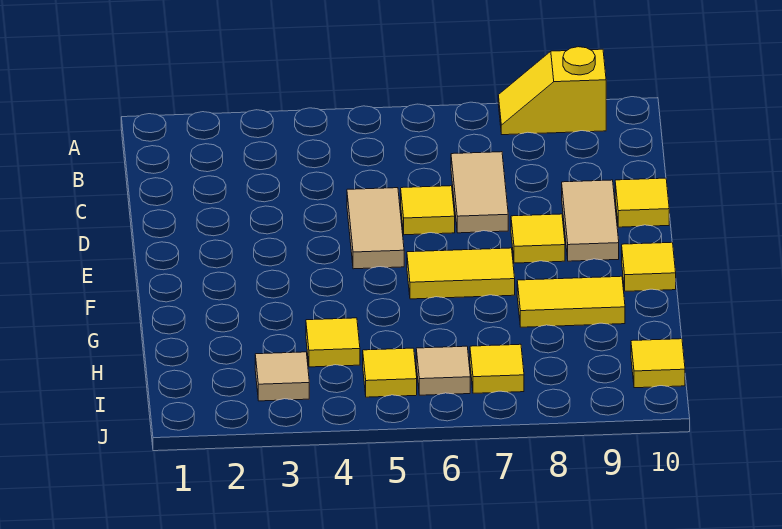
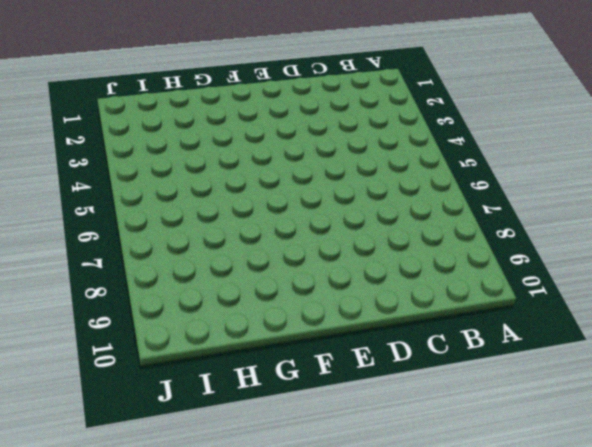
none -> yellow 1x2 slope [498,47,606,135]
none -> tan 1x2 tile [451,152,508,233]
none -> tan 1x2 tile [347,188,404,269]

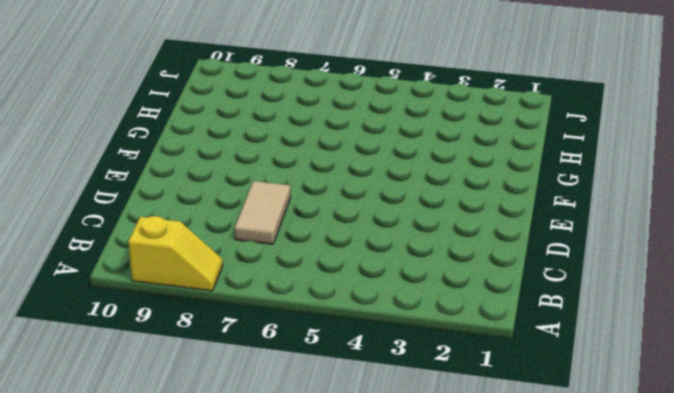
none -> tan 1x2 tile [347,188,404,269]
none -> yellow 1x1 tile [401,186,455,235]
none -> tan 1x2 tile [562,180,619,261]

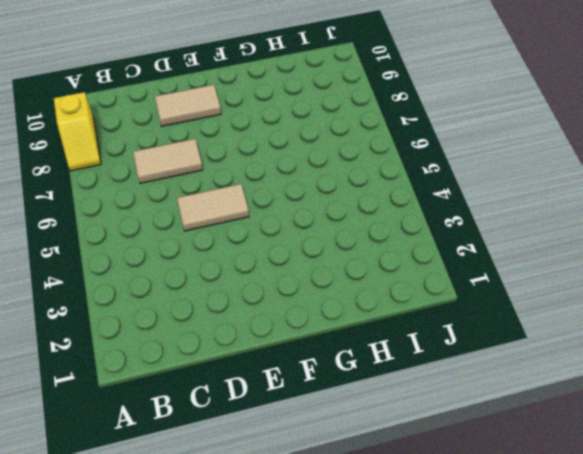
none -> yellow 1x1 tile [401,186,455,235]
none -> yellow 1x1 tile [615,178,669,227]
none -> yellow 1x1 tile [511,214,565,263]

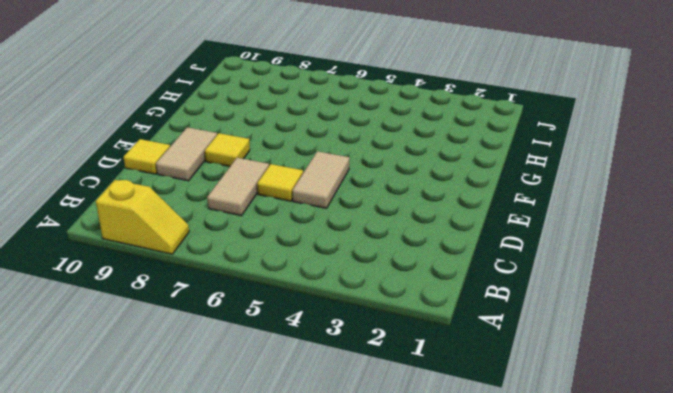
none -> yellow 1x2 tile [407,248,515,299]
none -> yellow 1x1 tile [622,242,676,291]
none -> yellow 1x2 tile [517,276,625,327]

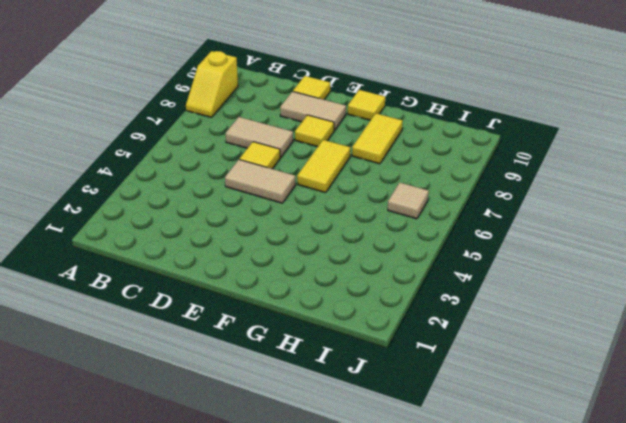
none -> yellow 1x1 tile [306,318,360,367]
none -> tan 1x1 tile [255,352,309,401]
none -> yellow 1x1 tile [363,348,417,397]

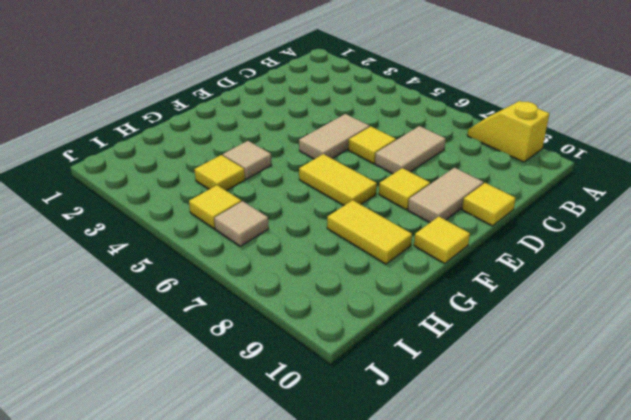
tan 1x1 tile [223,141,272,179] -> tan 1x1 tile moved to [255,352,309,401]
none -> yellow 1x1 tile [470,344,524,393]
none -> yellow 1x1 tile [631,339,685,388]

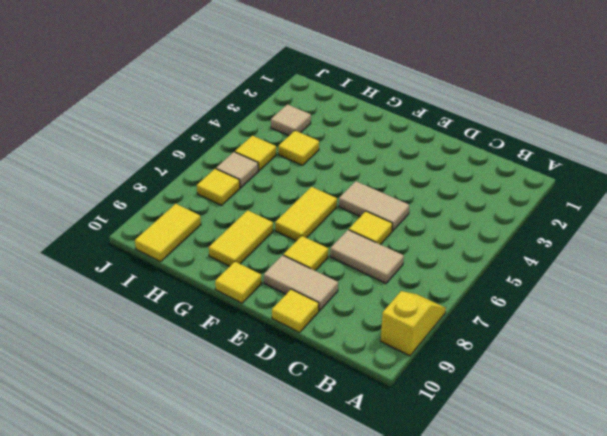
yellow 1x2 tile [135,204,201,262] -> yellow 1x1 tile [631,339,685,388]

